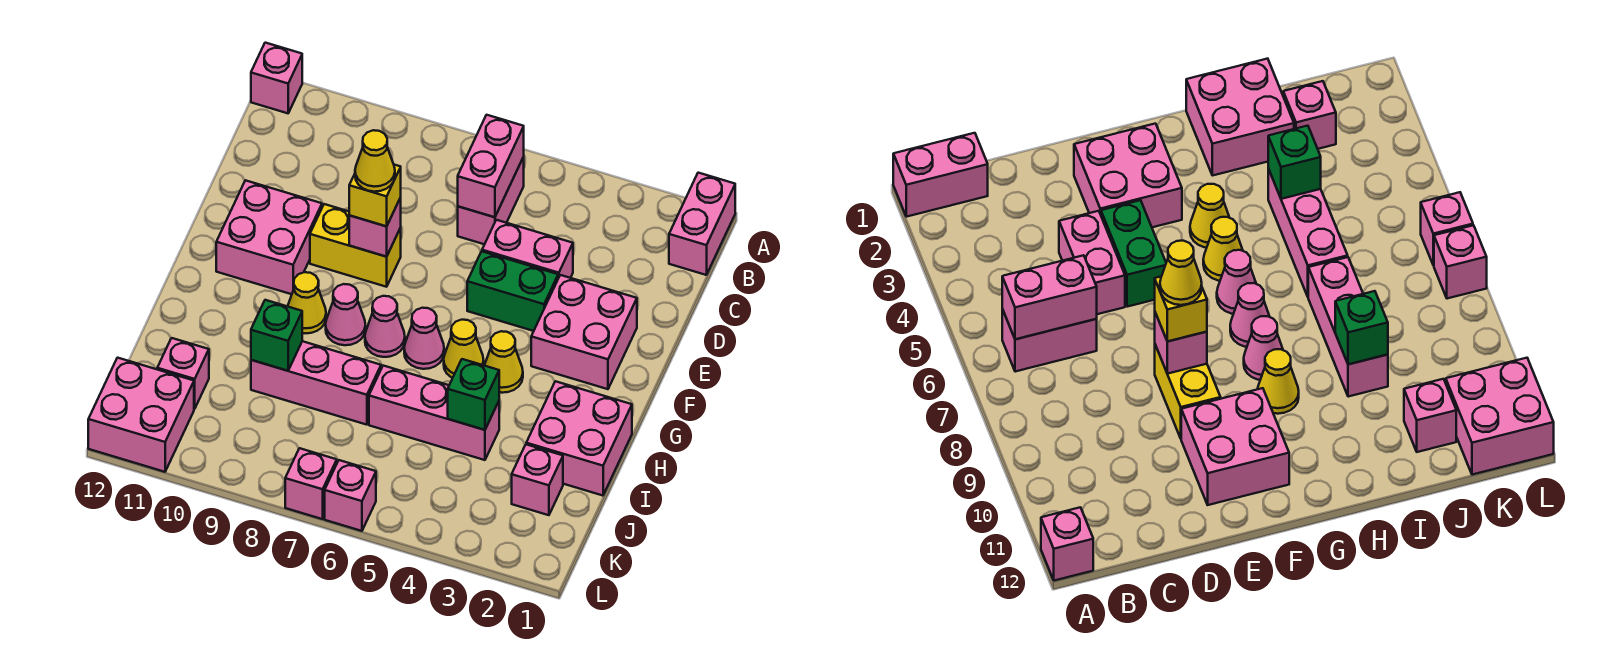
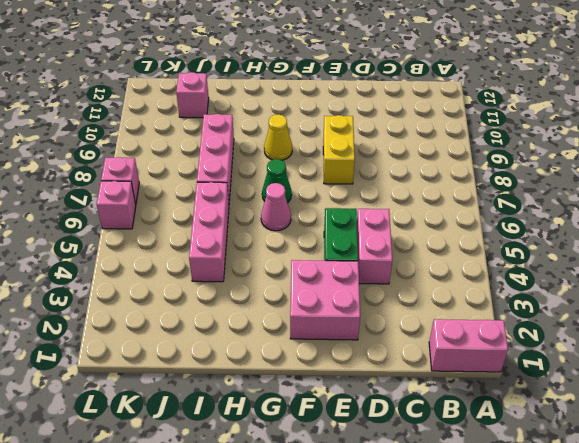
green 1x1 cone [262,159,292,203] -> pink 1x1 cone [365,296,405,357]
none -> pink 1x1 brick [251,43,302,113]
none -> pink 1x2 brick [458,157,524,244]
none -> pink 2x2 brick [216,180,322,294]

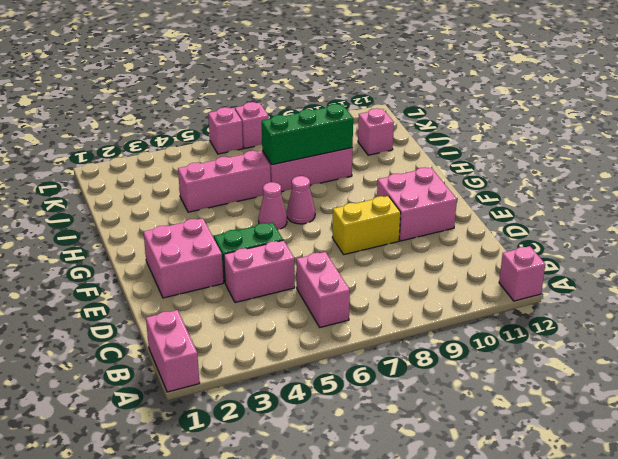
green 1x3 brick [262,104,353,165] -> green 1x1 brick [251,300,302,371]
none -> yellow 1x1 cone [484,331,523,393]
none -> yellow 1x1 cone [444,320,484,378]
none -> pink 1x1 cone [326,284,365,345]

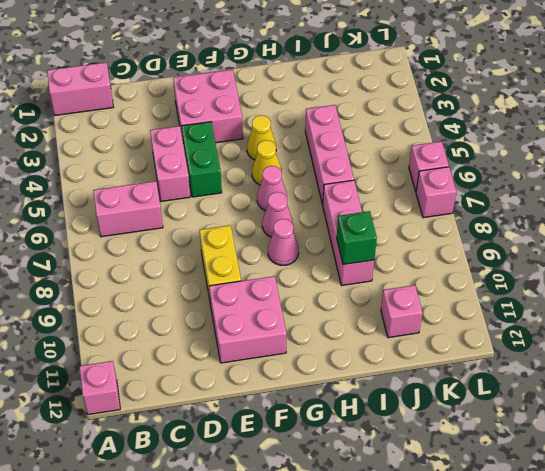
none -> yellow 1x1 cone [288,272,326,333]
none -> pink 2x2 brick [526,381,632,496]
none -> pink 1x1 brick [512,444,563,515]

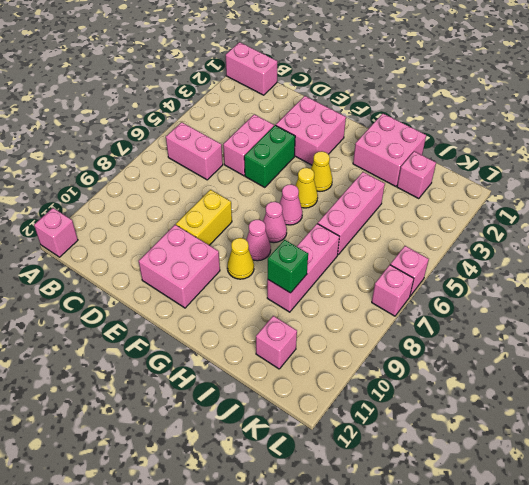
none -> pink 2x2 brick [88,358,194,472]
none -> pink 1x2 brick [458,115,524,217]
none -> pink 1x1 brick [349,198,401,257]

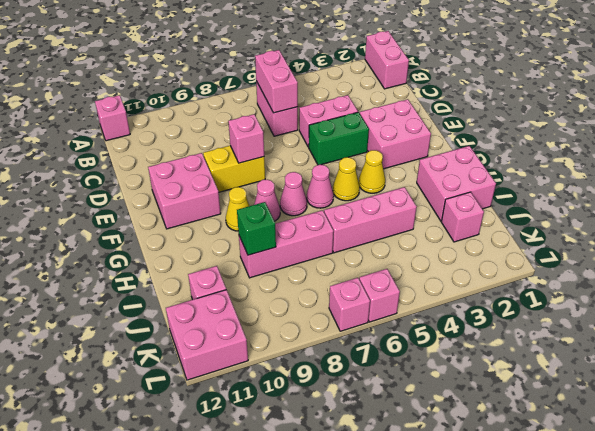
none -> green 1x1 brick [448,359,499,430]
none -> yellow 1x1 brick [349,165,401,226]
none -> yellow 1x1 cone [355,130,395,192]

